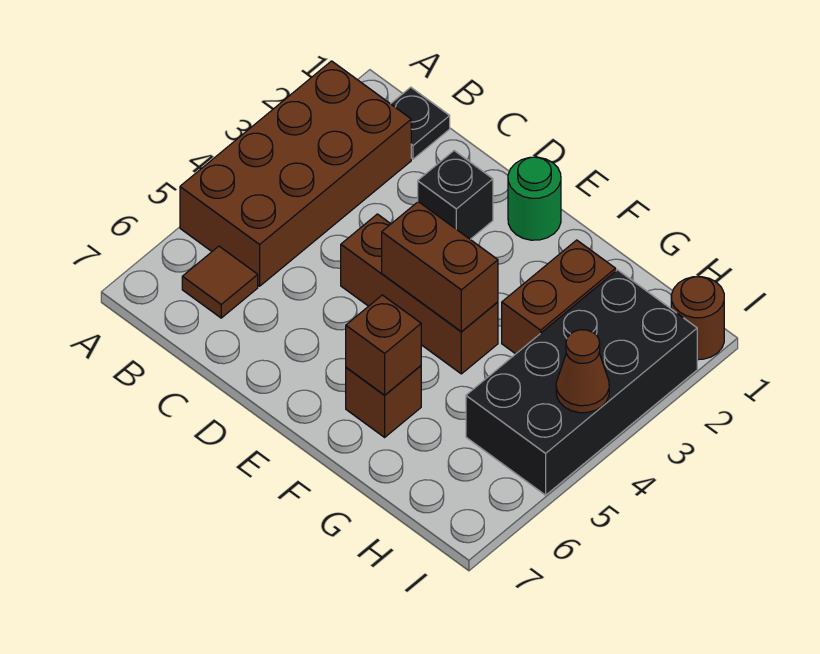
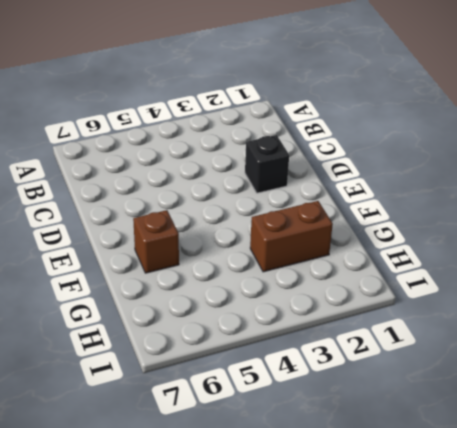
none -> brown 2x4 brick [180,61,411,286]
none -> black 1x1 plate [391,87,450,159]
none -> brown 1x1 tile [182,246,258,318]

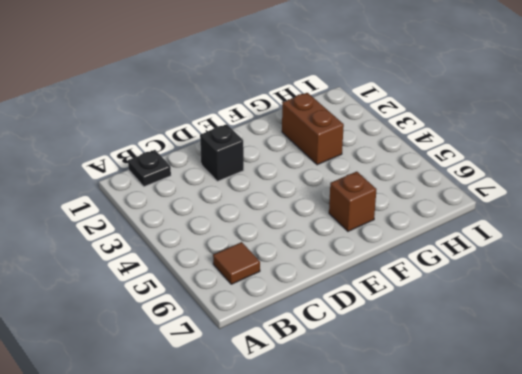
none -> brown 2x4 brick [180,61,411,286]
none -> brown 1x3 brick [341,214,498,374]
none -> green 1x1 round brick [508,157,561,240]

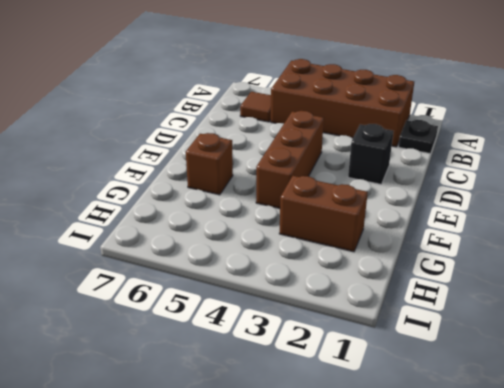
none -> green 1x1 round brick [508,157,561,240]
none -> black 2x4 brick [466,270,697,495]
none -> brown 1x1 round brick [671,277,724,360]

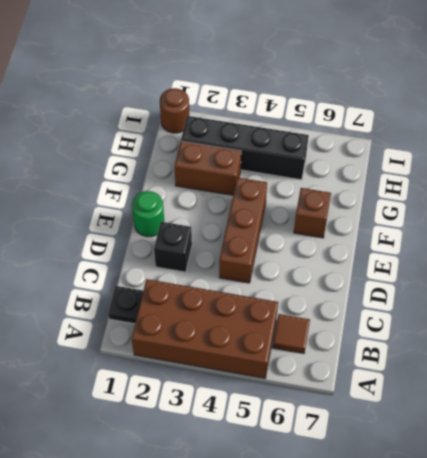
black 1x4 brick [181,116,309,180] -> black 2x4 brick [466,270,697,495]
none -> brown 1x2 brick [382,202,498,332]
none -> brown 1x1 brick [346,295,421,395]
none -> brown 1x1 cone [556,330,609,413]

